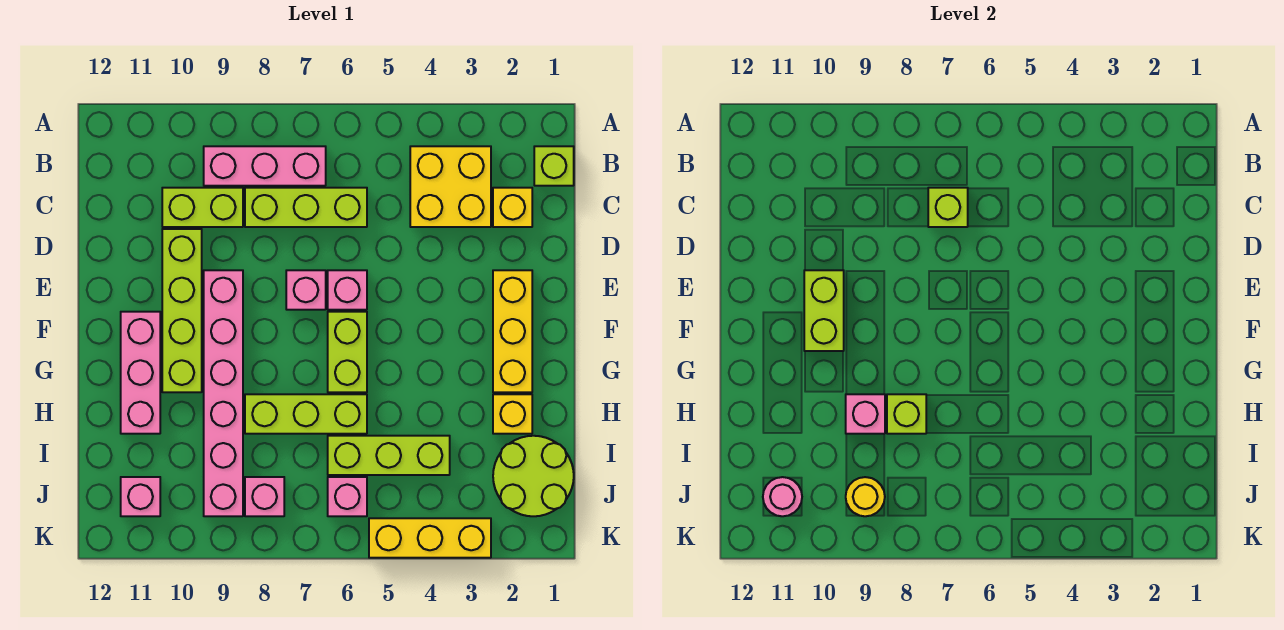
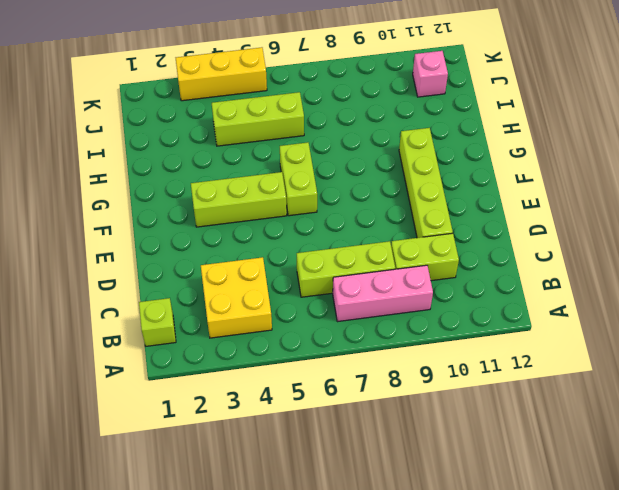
lime 1x3 brick [191,172,287,227] -> lime 1x3 brick moved to [245,394,367,434]
none -> yellow 1x1 brick [493,188,532,227]
none -> yellow 1x3 brick [493,270,532,392]
none -> pink 1x1 brick [328,270,367,310]

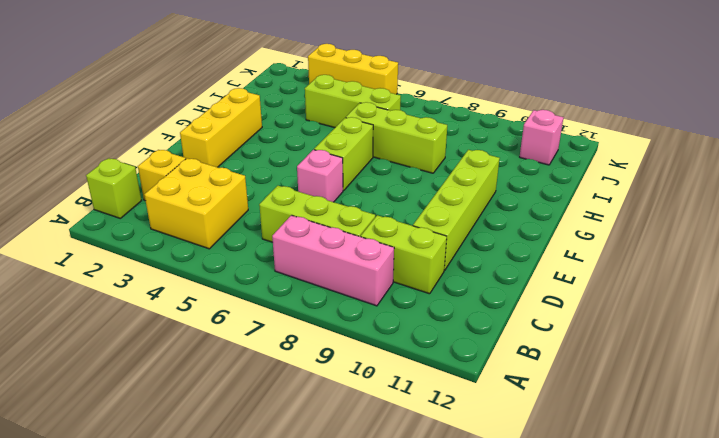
none -> pink 1x1 brick [286,270,326,310]
none -> pink 1x6 brick [204,270,243,516]
none -> pink 1x3 brick [121,312,160,434]

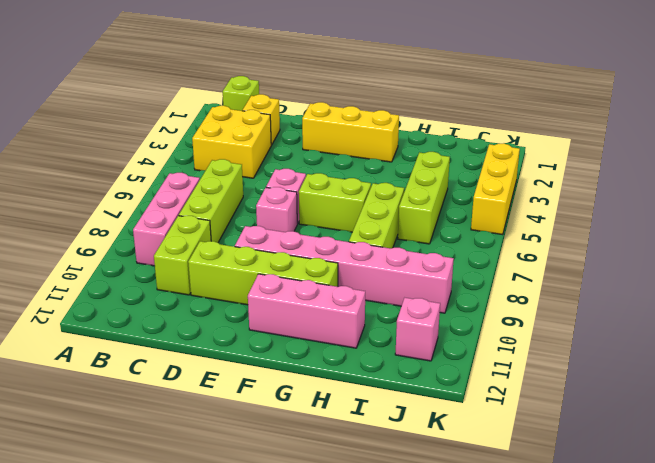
none -> yellow 1x1 brick [493,394,532,434]
none -> lime 2x2 round brick [493,436,574,516]
none -> pink 1x1 brick [328,477,367,516]

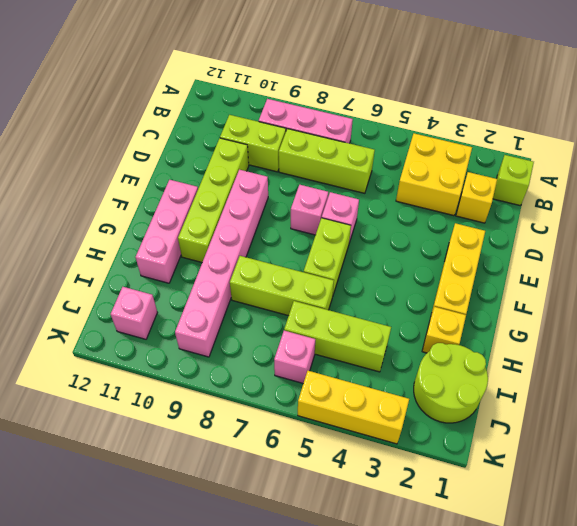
none -> pink 1x1 brick [245,477,284,516]
none -> lime 1x1 brick [928,188,968,227]
none -> lime 1x2 brick [804,270,844,351]

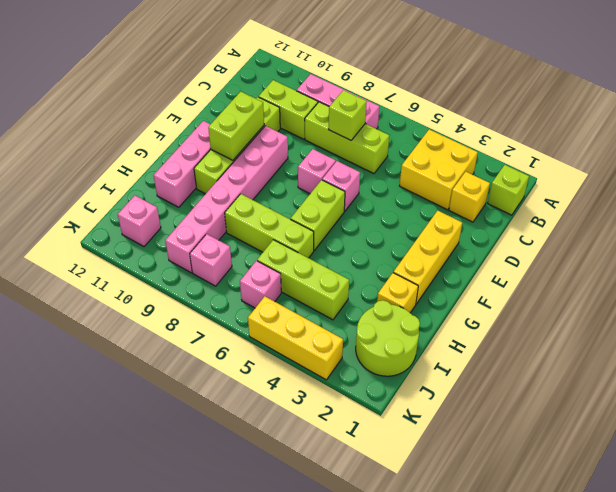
none -> lime 1x1 brick [887,394,926,434]
none -> pink 1x1 brick [846,394,885,434]
none -> yellow 1x1 round brick [846,477,885,516]

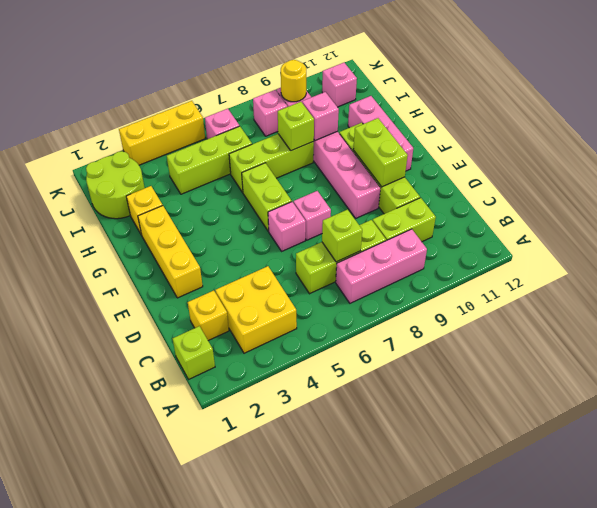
none -> pink 1x1 round brick [763,477,802,516]

